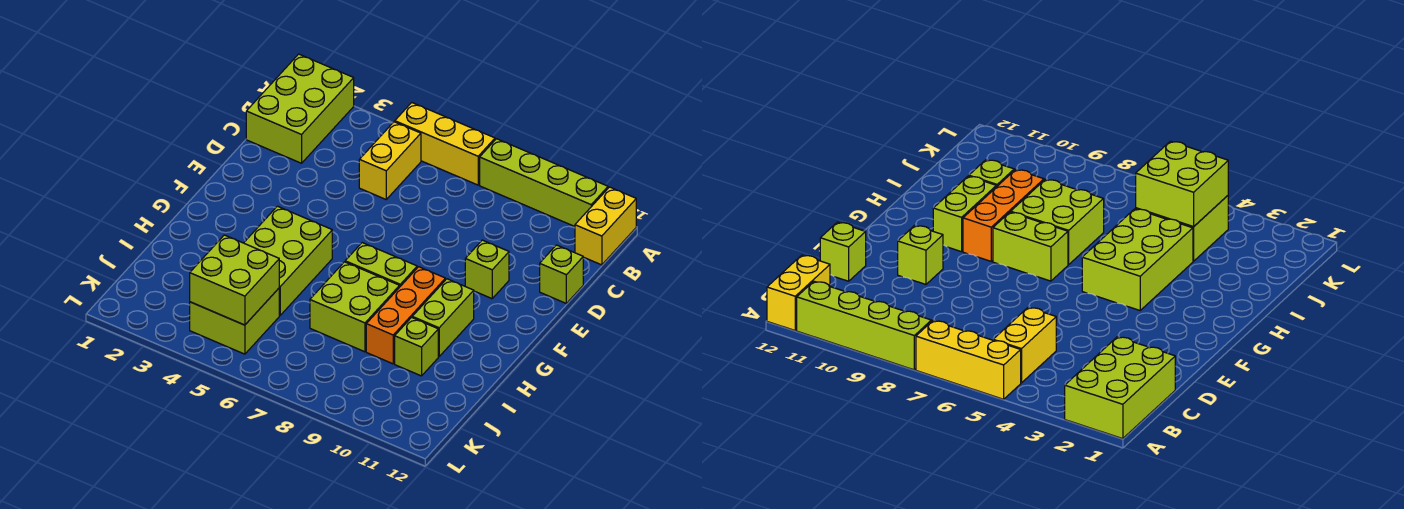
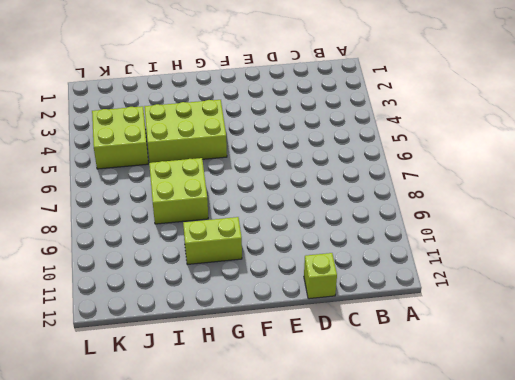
none -> lime 2x3 brick [246,54,354,163]
none -> yellow 1x3 brick [395,103,495,185]
none -> lime 1x4 brick [480,139,608,226]

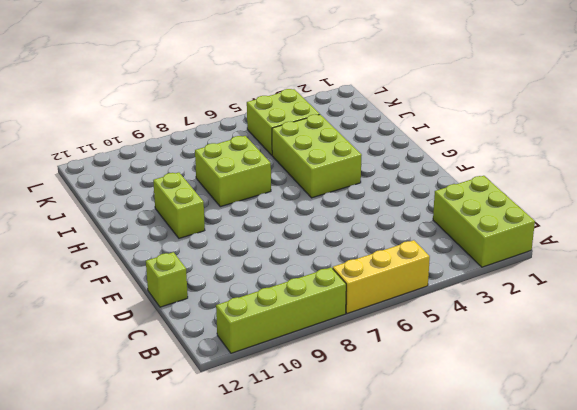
none -> yellow 1x2 brick [575,187,636,265]
none -> yellow 1x2 brick [359,122,421,199]
none -> lime 1x1 brick [465,240,509,299]

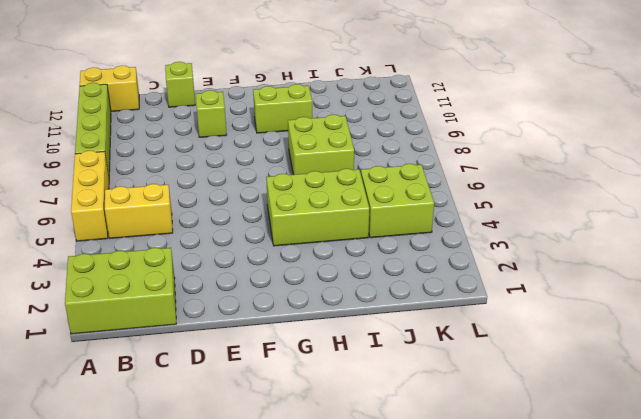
none -> lime 1x2 brick [345,243,417,286]
none -> orange 1x3 brick [366,267,445,364]
none -> lime 1x1 brick [395,317,438,376]

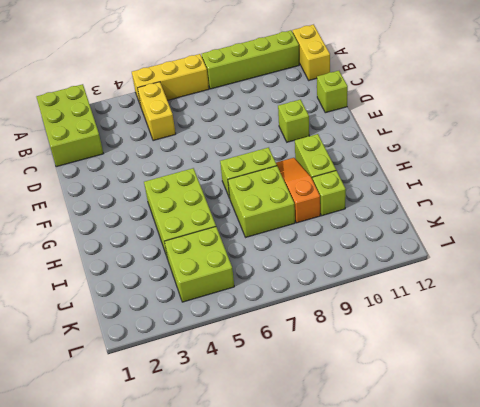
orange 1x3 slope [276,158,320,223] -> orange 1x3 brick [366,267,445,364]
none -> lime 2x2 brick [190,235,279,325]

